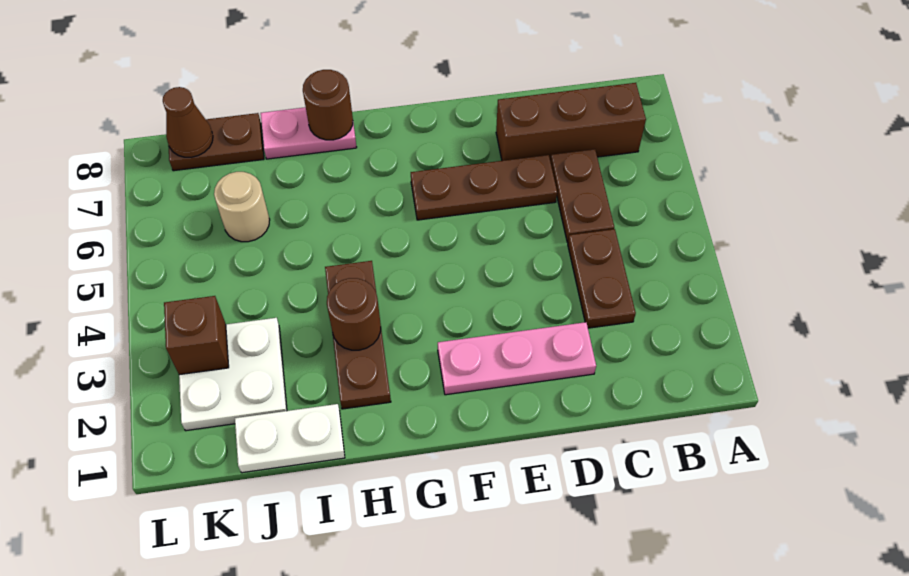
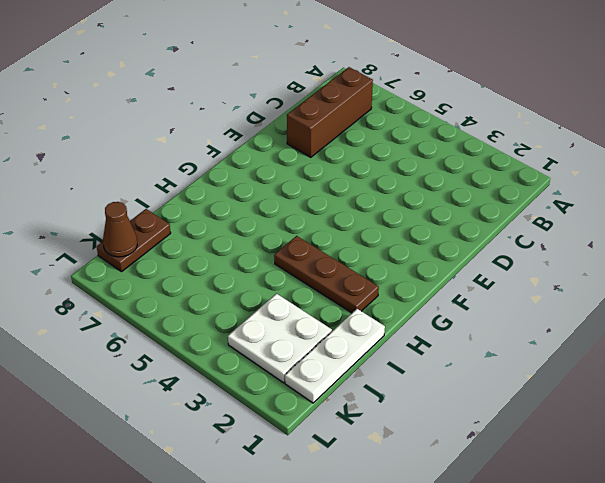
white 1x3 plate [285,309,385,403] -> white 1x2 plate [235,404,345,473]
none -> brown 1x2 plate [568,229,636,328]
none -> brown 1x2 plate [550,149,614,243]
none -> pink 1x3 plate [438,322,596,395]

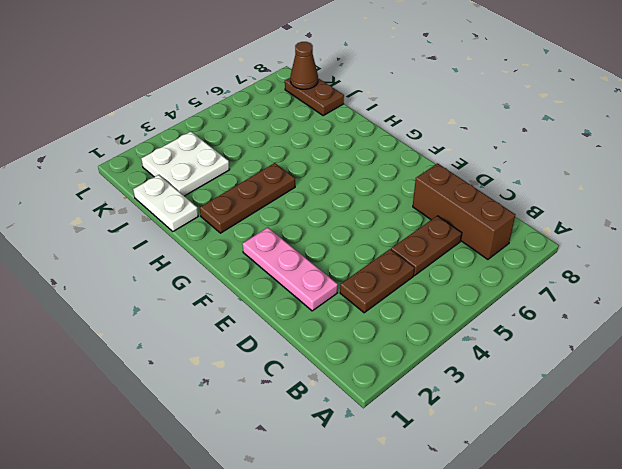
none -> brown 1x3 plate [411,155,557,220]
none -> pink 1x2 plate [261,107,357,159]
none -> tan 1x1 round brick [214,172,270,242]

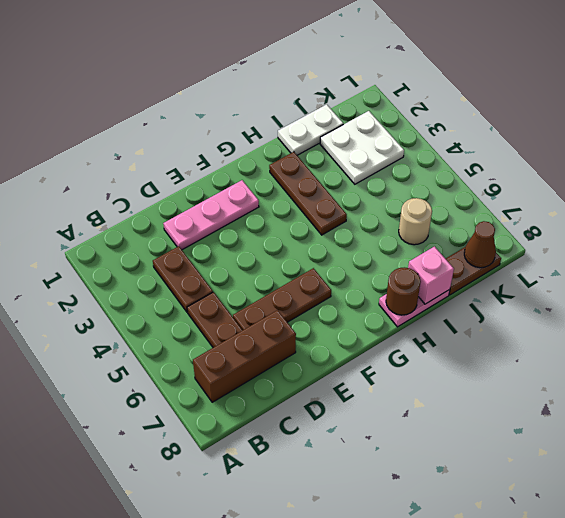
pink 1x1 brick [408,247,454,304] -> none
none -> brown 1x1 round brick [327,278,381,350]
none -> brown 1x1 brick [164,296,229,375]

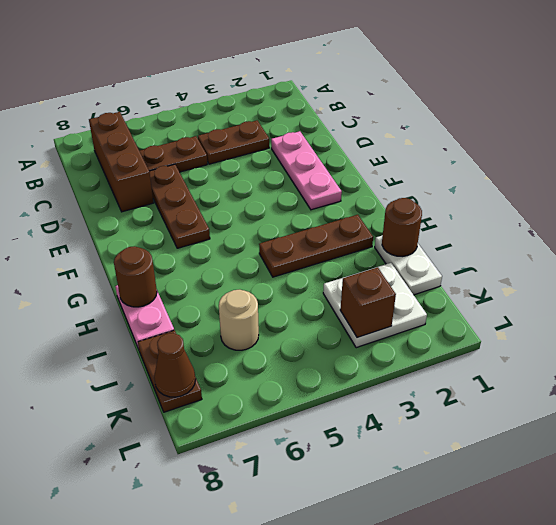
brown 1x1 round brick [382,198,422,257] -> brown 1x1 round brick moved to [327,278,381,350]

